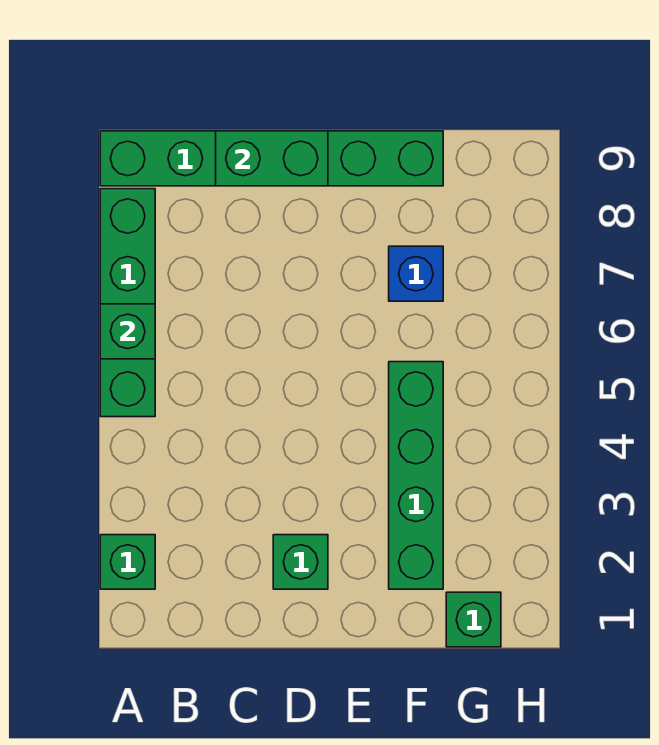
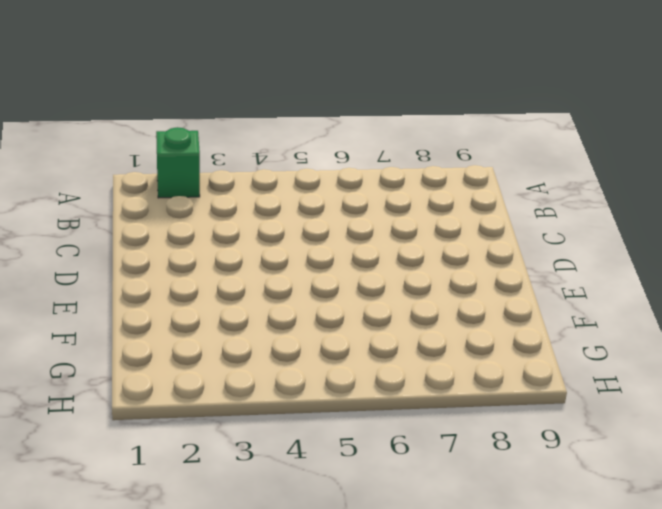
none -> green 1x4 brick [100,189,155,417]
none -> green 1x6 brick [100,131,443,186]

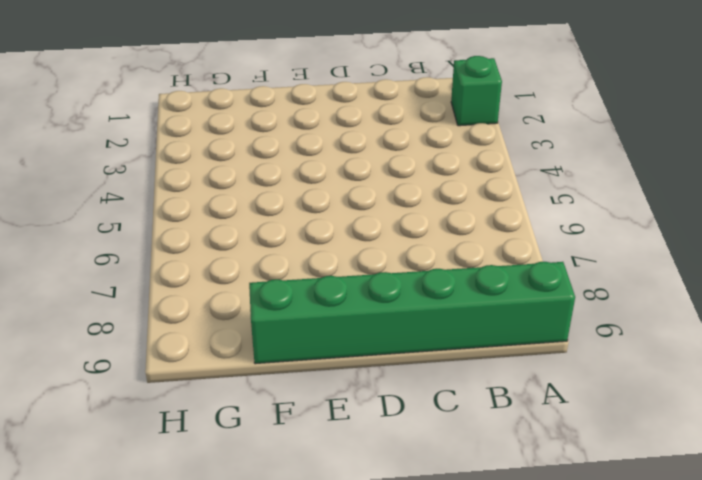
none -> green 1x4 brick [100,189,155,417]
none -> green 1x1 brick [273,535,328,589]

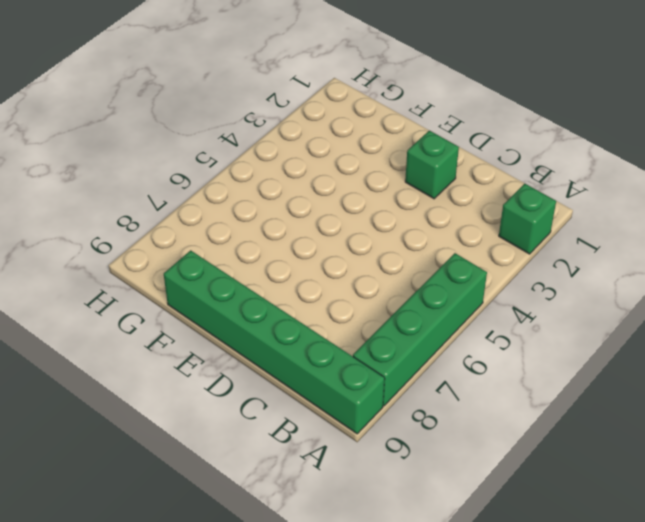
none -> green 1x4 brick [389,362,443,589]
none -> blue 1x1 brick [389,246,443,301]

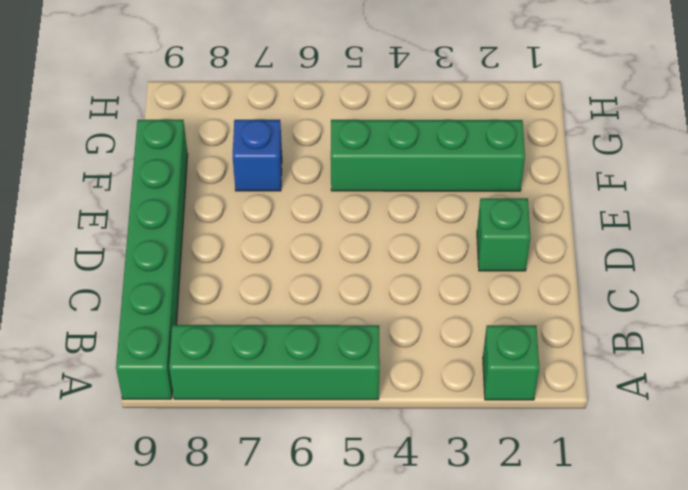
none -> green 1x1 brick [446,592,501,647]
none -> green 1x1 brick [100,304,155,359]

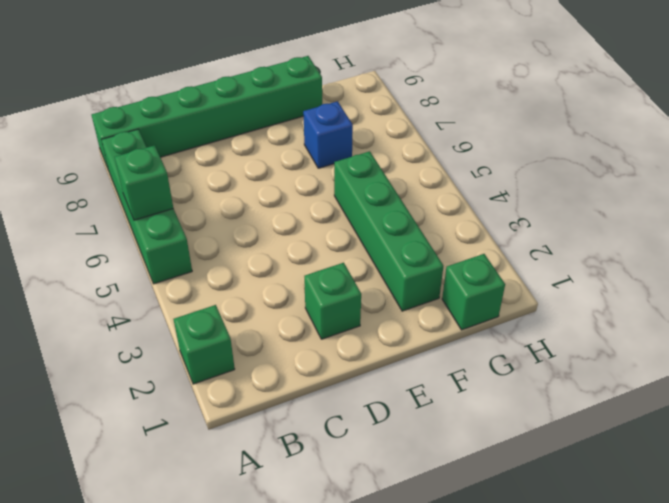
none -> green 1x2 brick [216,131,328,186]

